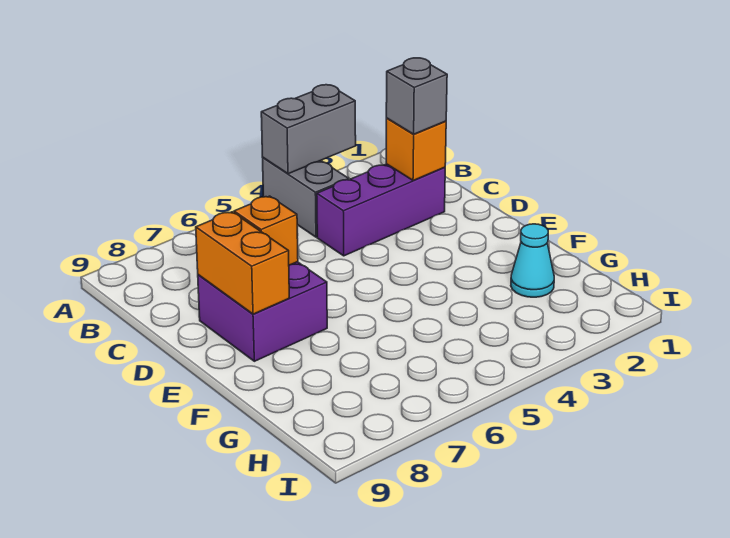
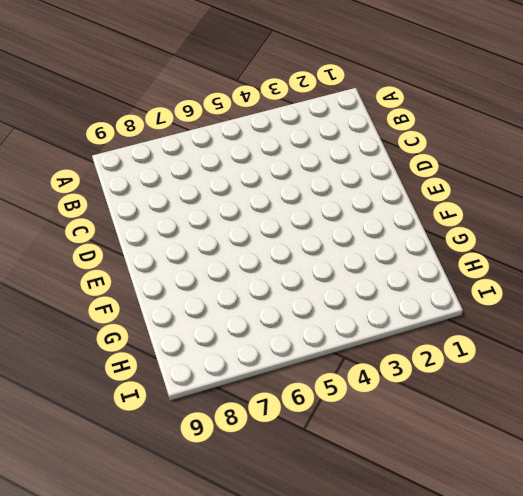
none -> grey 1x2 brick [263,158,349,237]
none -> purple 1x3 brick [317,164,445,256]

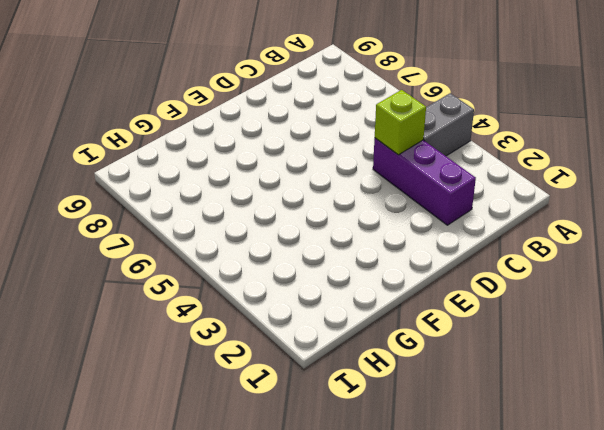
lime 1x1 brick [375,90,426,155] -> none
none -> purple 2x2 brick [198,262,327,361]
none -> cyan 1x1 cone [511,224,554,297]

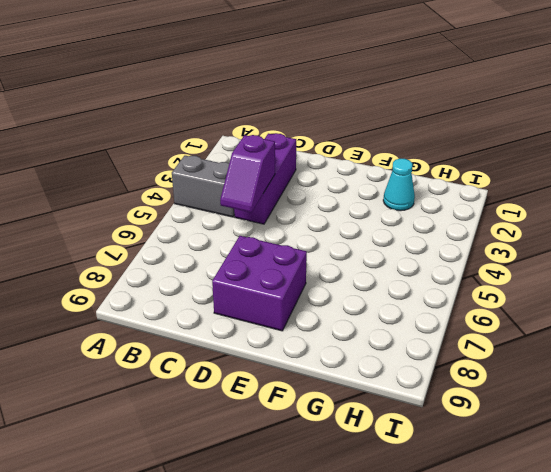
purple 1x2 slope [220,135,275,213] -> none
none -> grey 1x2 brick [261,85,356,174]
none -> orange 1x1 brick [386,118,446,181]

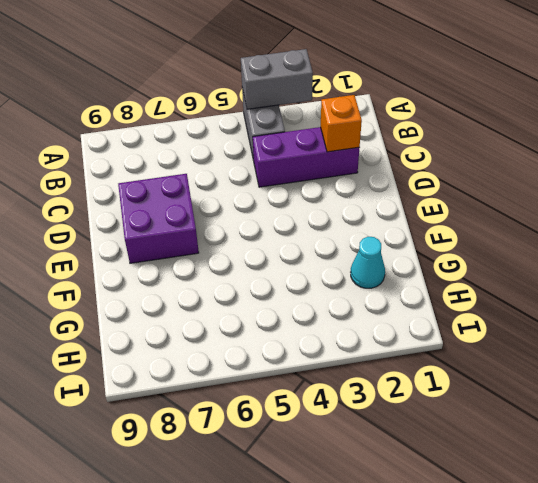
none -> orange 1x1 brick [234,196,298,265]
none -> orange 1x2 brick [196,212,289,314]

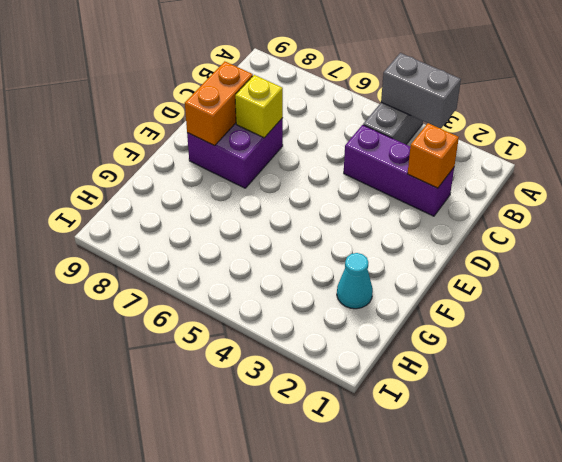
yellow 1x1 brick [235,75,283,138] -> orange 1x1 brick [234,196,298,265]
none -> grey 1x1 brick [386,58,447,134]

